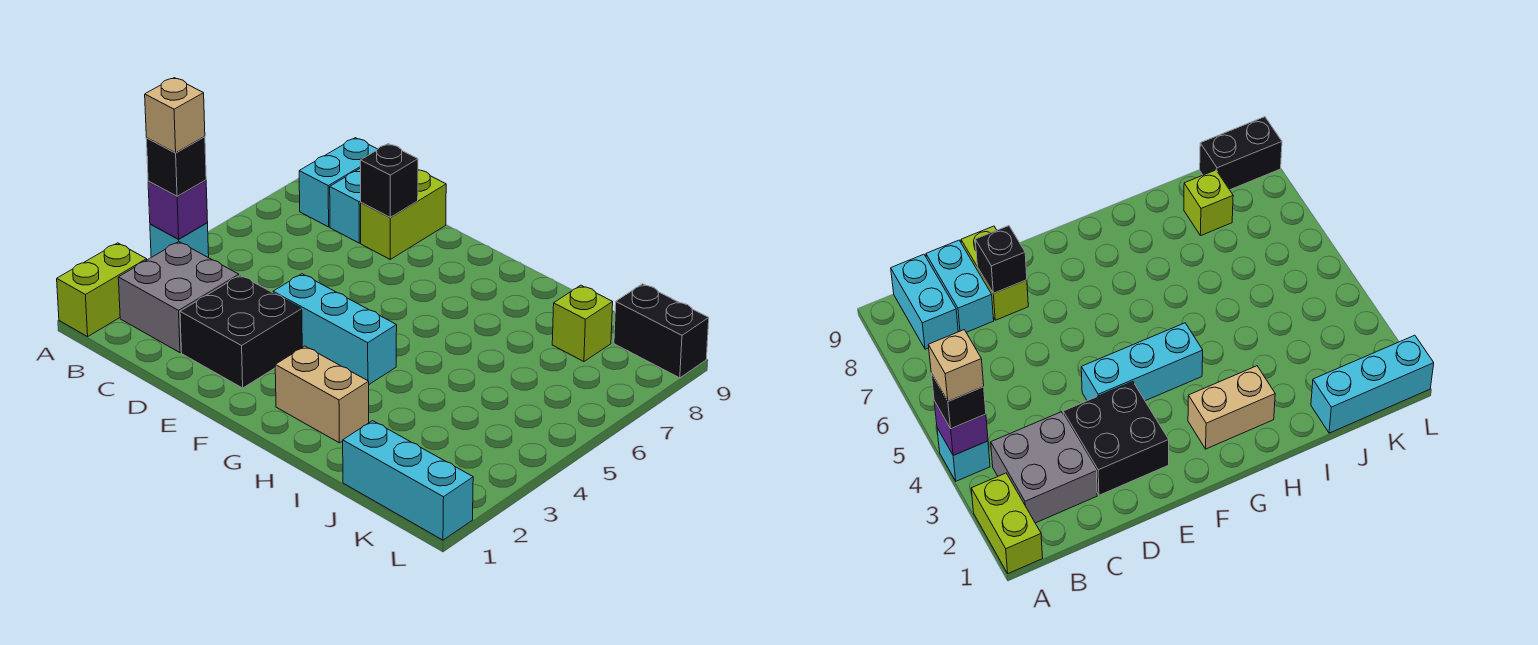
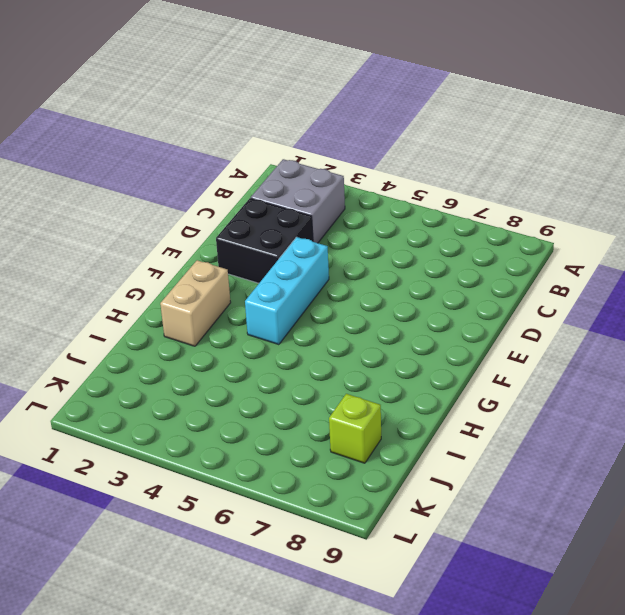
none -> lime 1x2 brick [57,243,147,337]
none -> cyan 1x1 brick [150,223,209,258]
none -> cyan 1x2 brick [299,138,377,227]

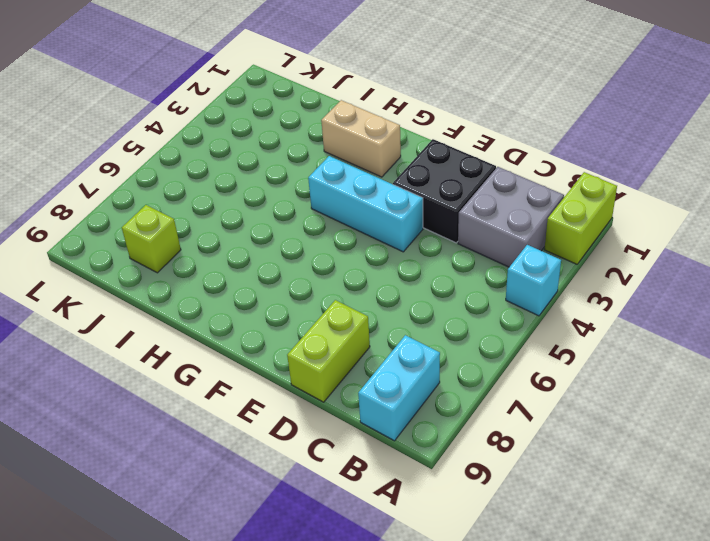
none -> cyan 1x2 brick [330,168,361,243]
none -> cyan 1x3 brick [343,421,473,540]
none -> black 1x2 brick [614,284,709,378]

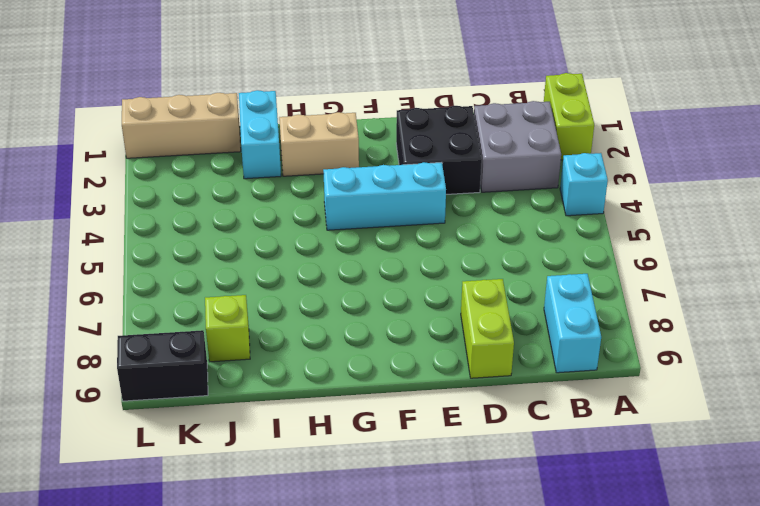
cyan 1x2 brick [239,90,281,179] -> cyan 1x2 brick moved to [330,168,361,243]
tan 1x3 brick [122,93,241,158] -> cyan 1x3 brick [343,421,473,540]
none -> purple 1x1 brick [148,180,208,239]
none -> black 1x1 brick [360,144,418,217]
none -> black 1x1 brick [146,137,206,196]

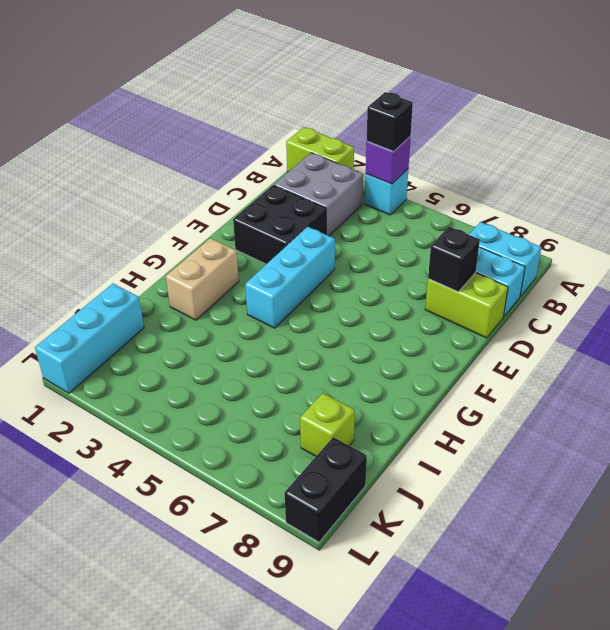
none -> tan 1x1 brick [145,78,205,153]

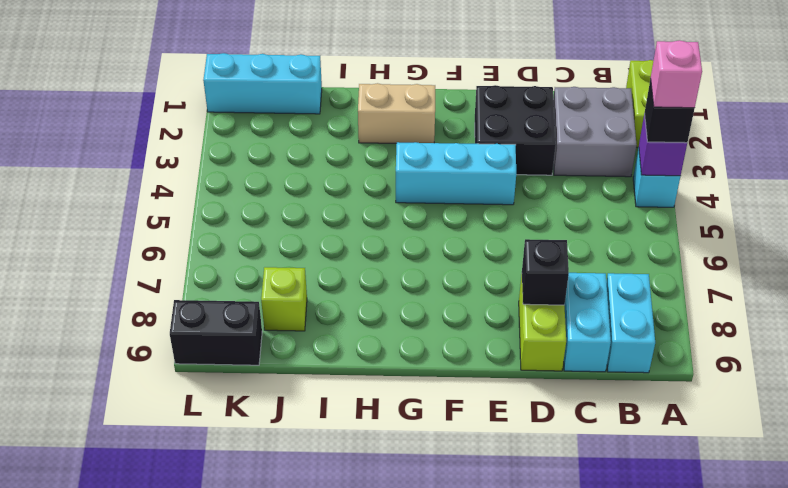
pink 1x1 brick [651,40,702,108] -> tan 1x1 brick [145,78,205,153]

